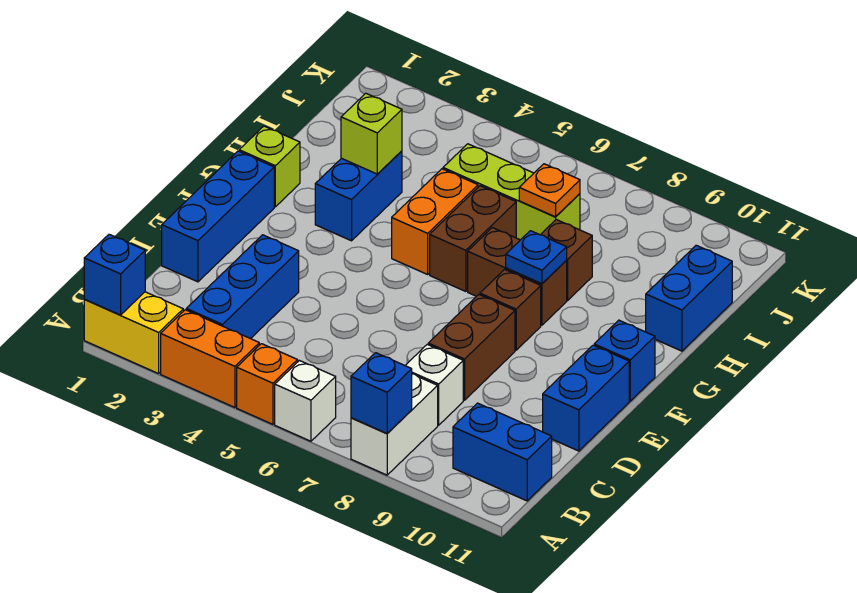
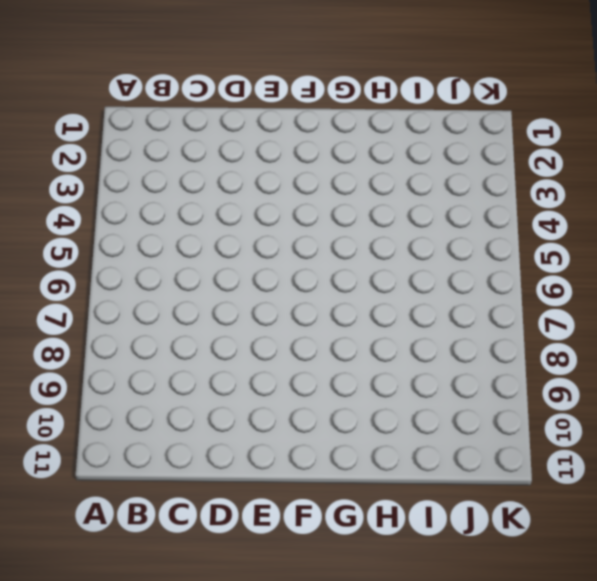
none -> yellow 1x2 brick [84,292,183,374]
none -> orange 1x2 brick [161,310,259,407]
none -> orange 1x1 brick [237,344,298,424]

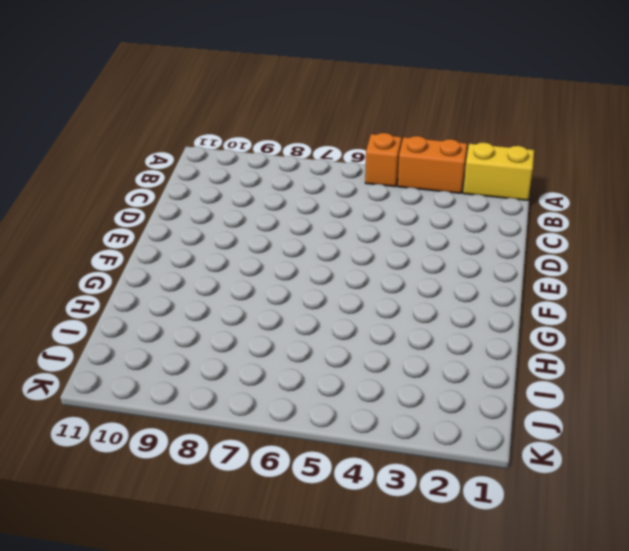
none -> white 1x1 brick [275,361,336,441]
none -> white 1x2 brick [351,374,438,475]
none -> blue 1x3 brick [186,235,299,339]

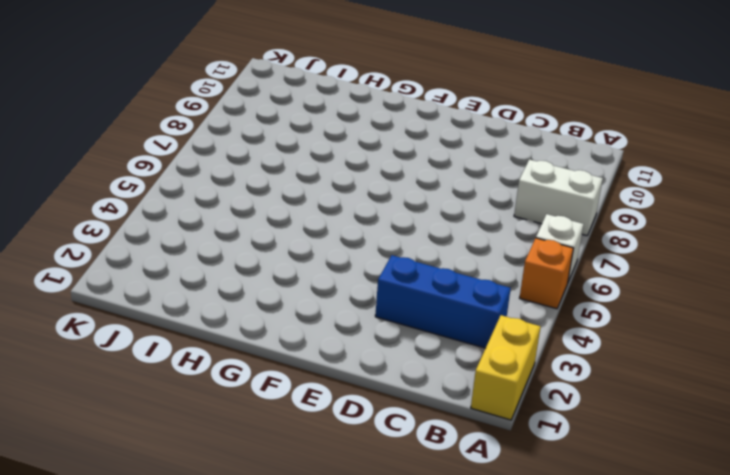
none -> orange 1x2 brick [161,310,259,407]
none -> blue 1x2 brick [453,403,552,501]
none -> white 1x1 brick [405,344,463,425]

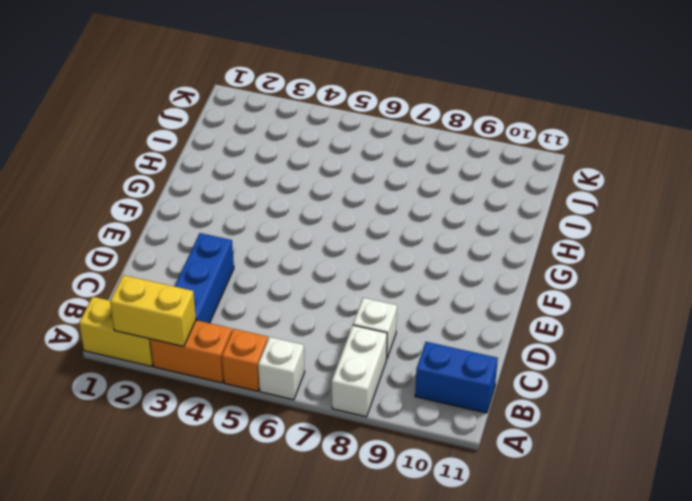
yellow 1x2 brick [110,275,196,347] -> none
none -> blue 1x3 brick [162,151,274,282]
none -> brown 1x2 brick [428,295,515,400]
none -> blue 1x2 brick [543,345,629,451]

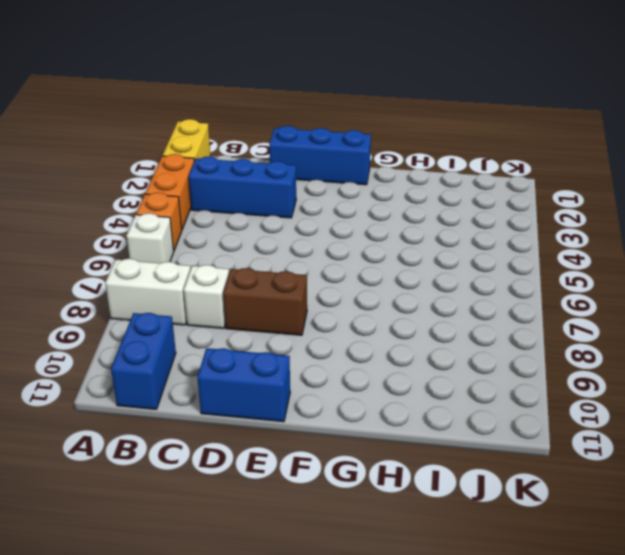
none -> brown 1x1 brick [480,270,541,350]
none -> blue 1x1 brick [594,320,655,401]
none -> lime 1x1 brick [239,126,300,207]

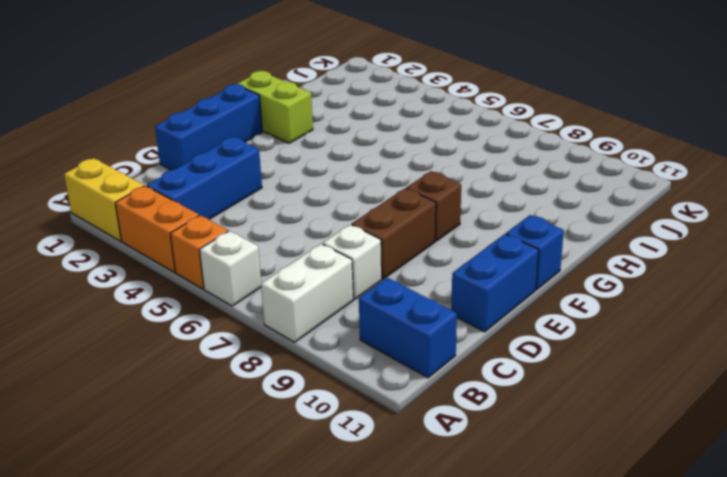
lime 1x2 brick [237,71,313,143] -> lime 1x1 brick [239,126,300,207]
none -> blue 1x2 brick [315,151,402,241]
none -> orange 1x2 brick [392,169,478,274]
none -> brown 1x2 brick [430,186,516,292]

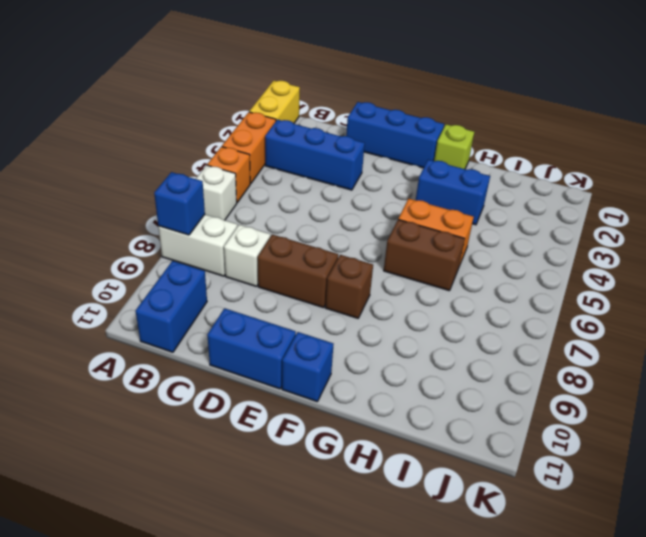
none -> brown 1x2 brick [468,228,567,325]
none -> brown 1x1 brick [541,220,592,300]
none -> blue 1x2 brick [646,245,732,351]

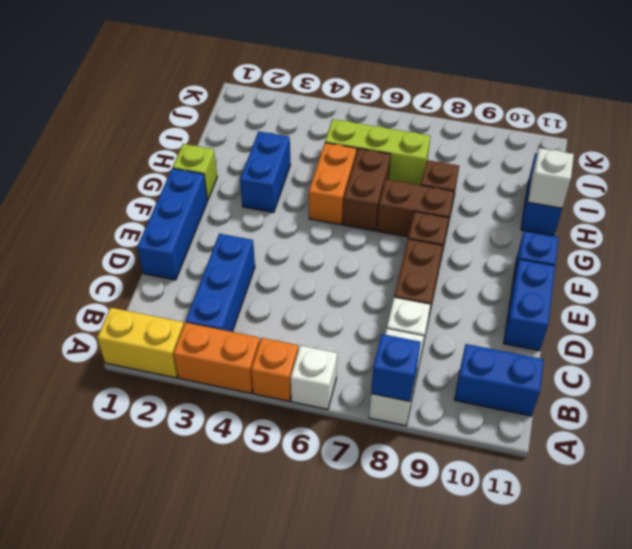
white 1x1 brick [528,148,574,208] -> none
none -> blue 1x1 brick [84,234,145,315]
none -> blue 1x1 plate [506,231,567,284]
none -> lime 1x1 brick [341,93,402,174]

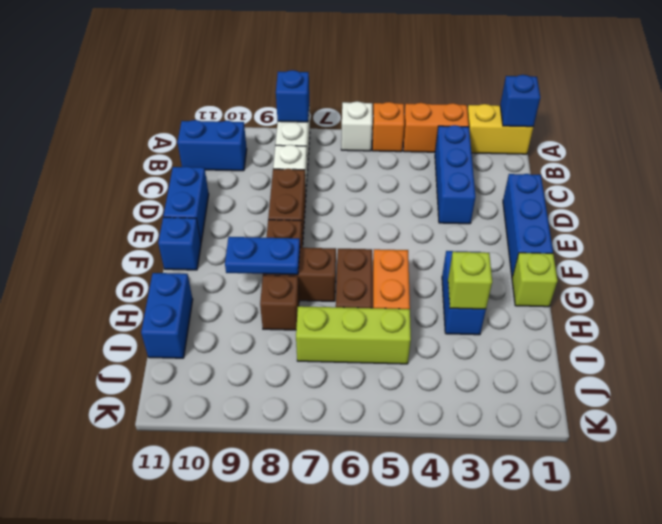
blue 1x2 plate [225,237,300,275] -> blue 1x1 plate [506,231,567,284]
none -> orange 1x1 plate [519,164,580,217]

